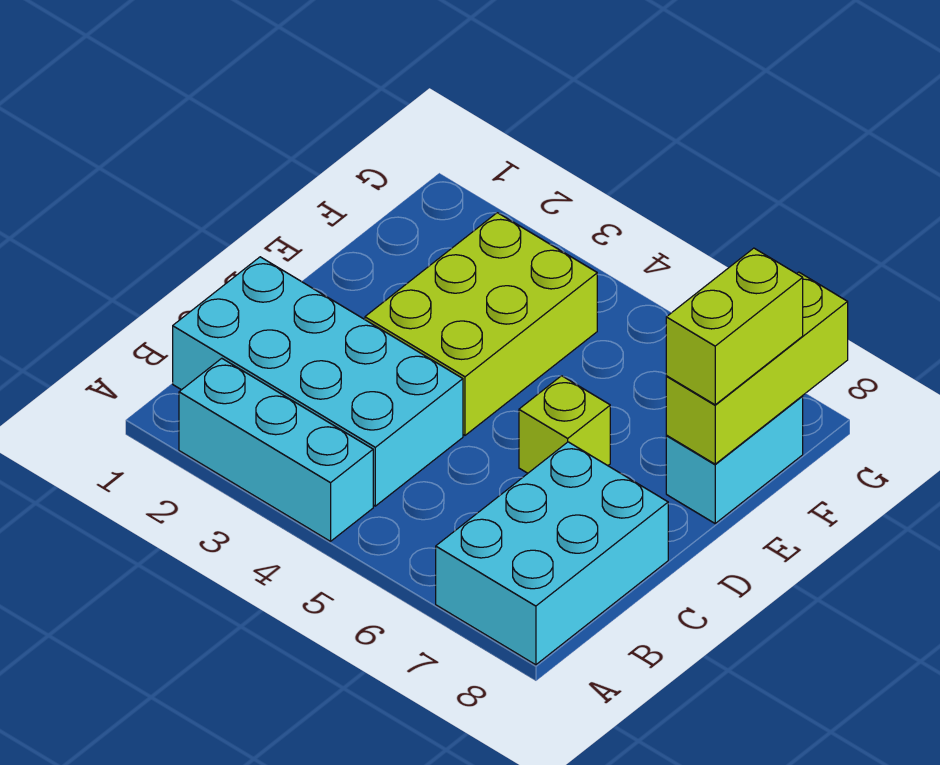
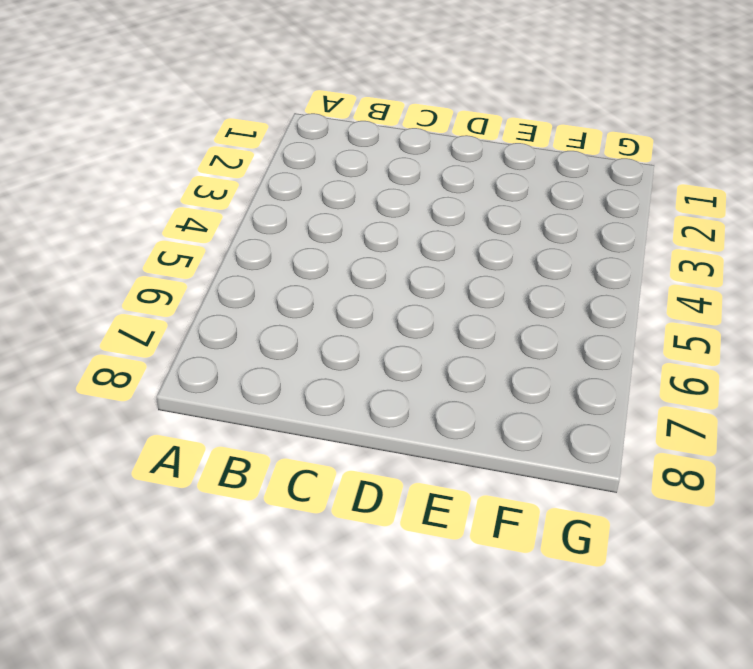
none -> cyan 1x3 brick [179,358,373,541]
none -> cyan 2x3 brick [436,442,668,665]

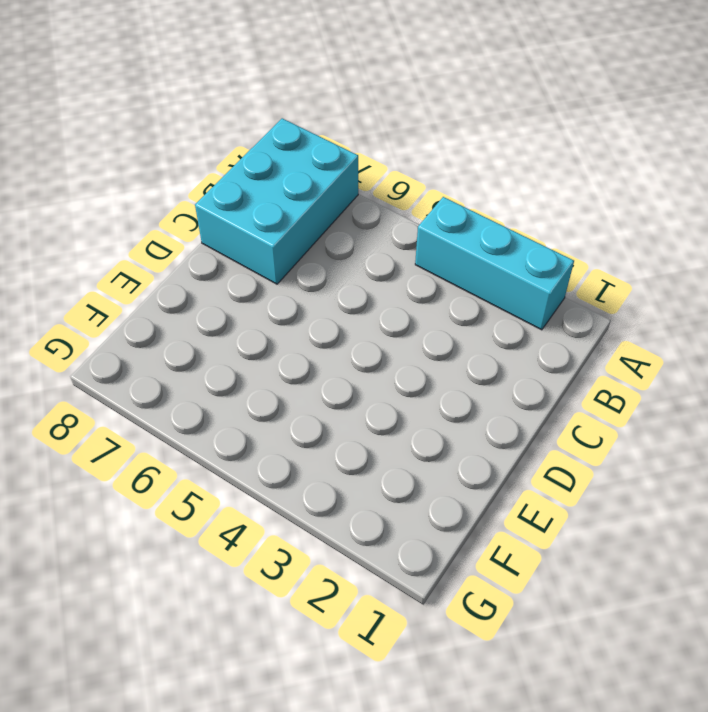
none -> cyan 2x4 brick [173,257,463,506]
none -> lime 2x3 brick [365,213,597,435]

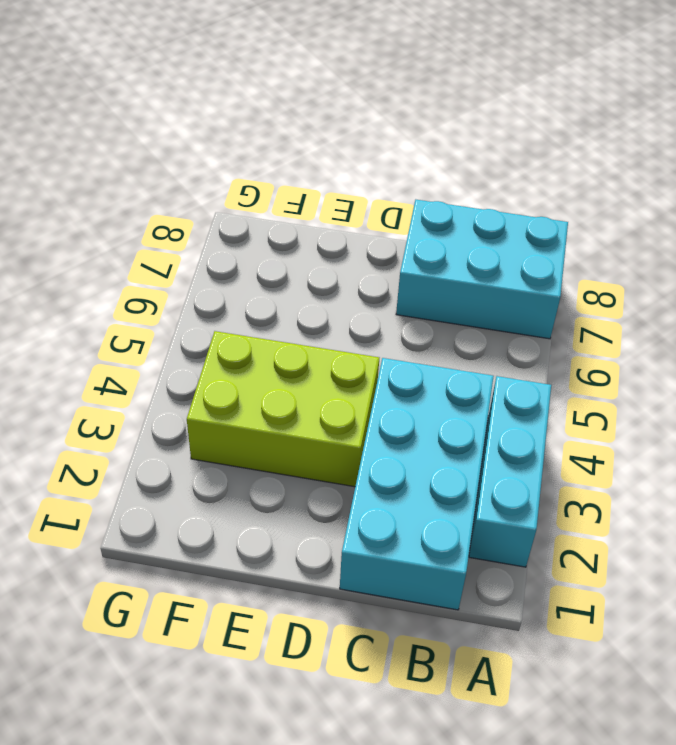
none -> lime 1x1 brick [519,376,610,473]
none -> cyan 1x2 brick [666,396,803,523]

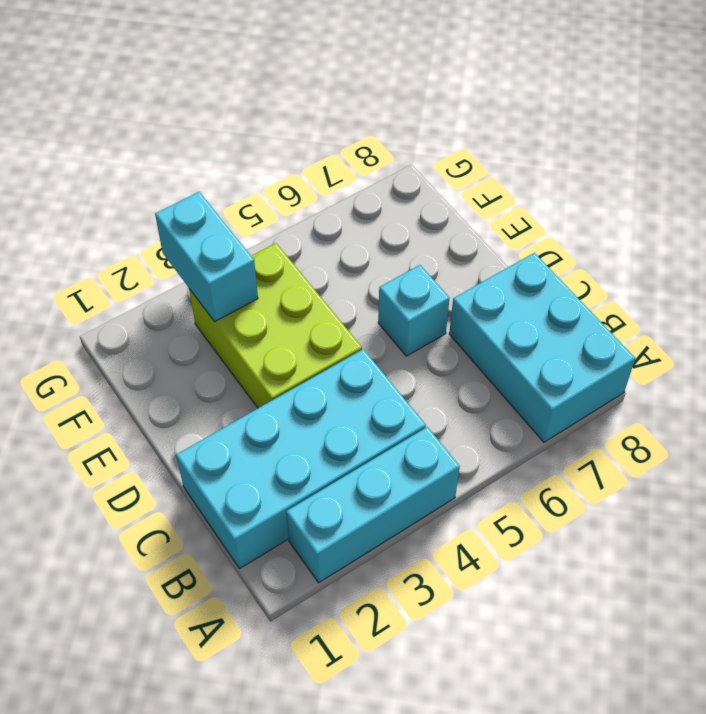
cyan 1x1 brick [378,265,450,356] -> lime 1x1 brick [519,376,610,473]
cyan 1x2 brick [155,192,258,322] -> cyan 1x2 brick moved to [666,396,803,523]
none -> lime 1x3 brick [666,272,848,464]
none -> lime 1x2 brick [666,248,803,405]

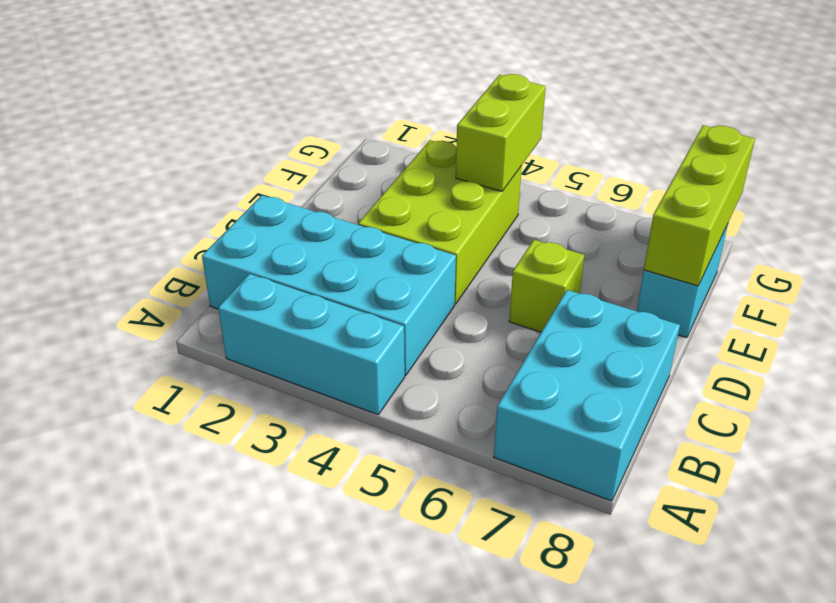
lime 1x2 brick [456,74,546,191] -> lime 1x2 brick moved to [666,248,803,405]

